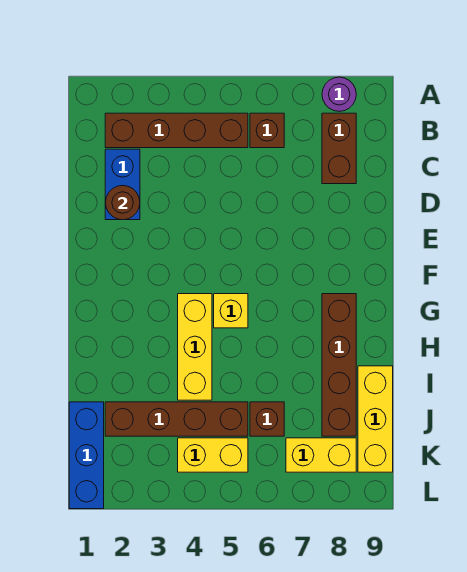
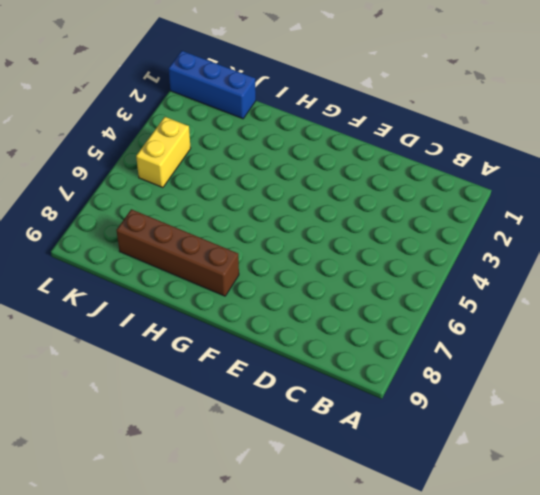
none -> purple 1x1 round brick [322,77,356,111]
none -> brown 1x4 brick [105,113,248,148]
none -> brown 1x1 brick [250,113,284,148]

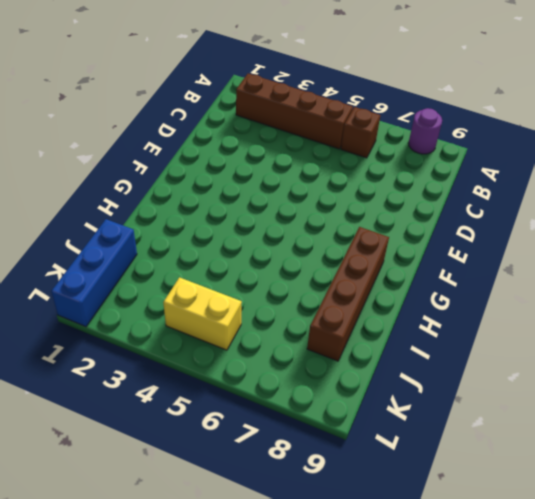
none -> brown 1x2 brick [322,113,356,184]
none -> blue 1x2 brick [105,149,140,220]
none -> yellow 1x3 brick [178,294,212,400]

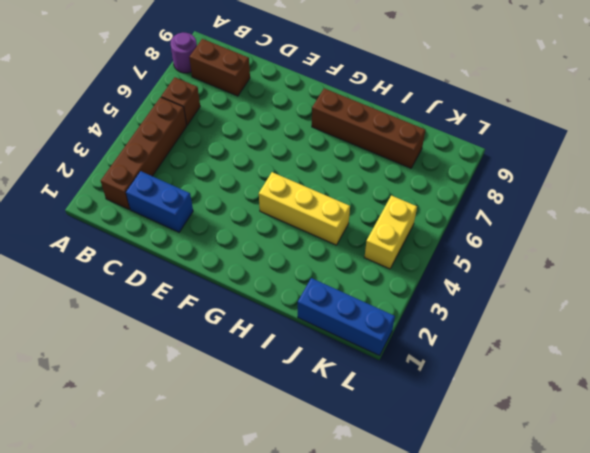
none -> yellow 1x1 brick [214,294,248,328]
none -> yellow 1x3 brick [358,366,393,472]
none -> brown 1x4 brick [105,402,248,436]

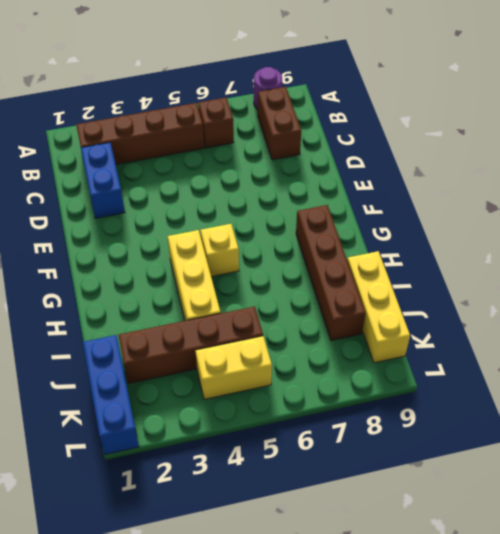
none -> brown 1x1 brick [250,402,284,436]
none -> yellow 1x2 brick [286,438,356,472]
none -> brown 1x1 round brick [106,185,140,220]

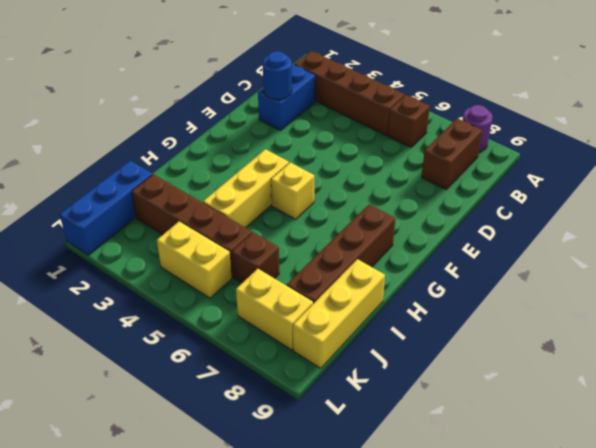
blue 1x1 round brick [263,51,292,100] -> brown 1x1 round brick [106,185,140,220]

